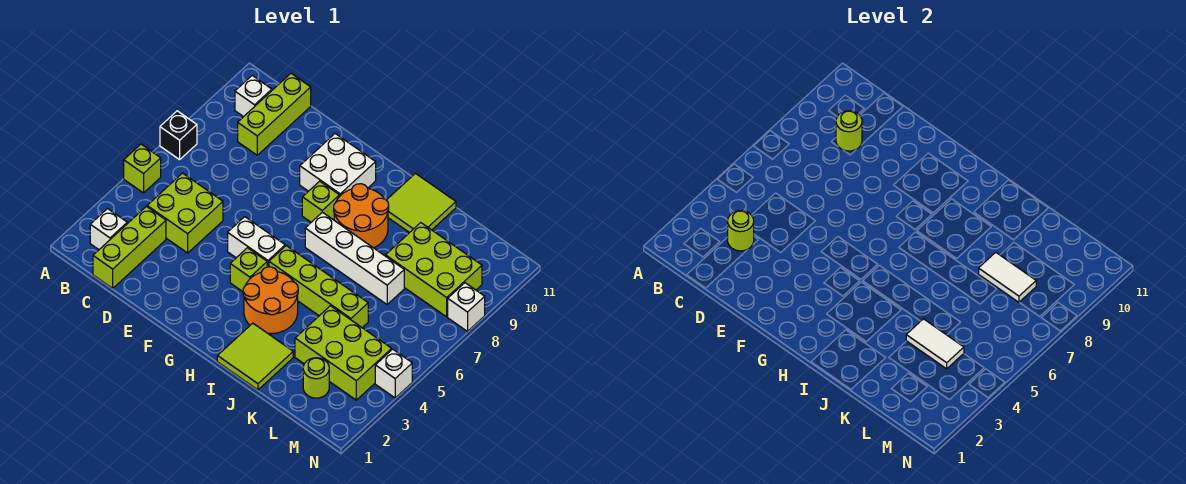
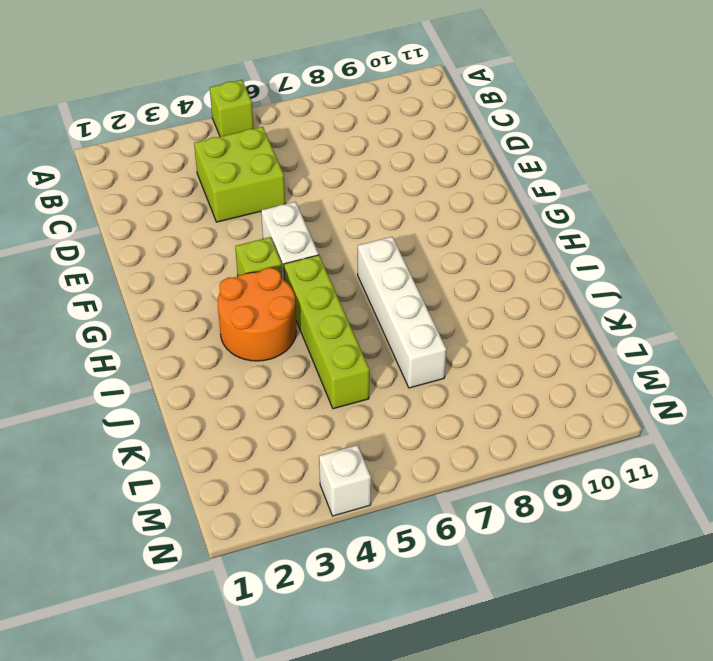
none -> black 1x1 brick [160,111,197,160]
none -> white 1x1 brick [90,209,127,250]
none -> white 1x1 brick [235,76,272,117]

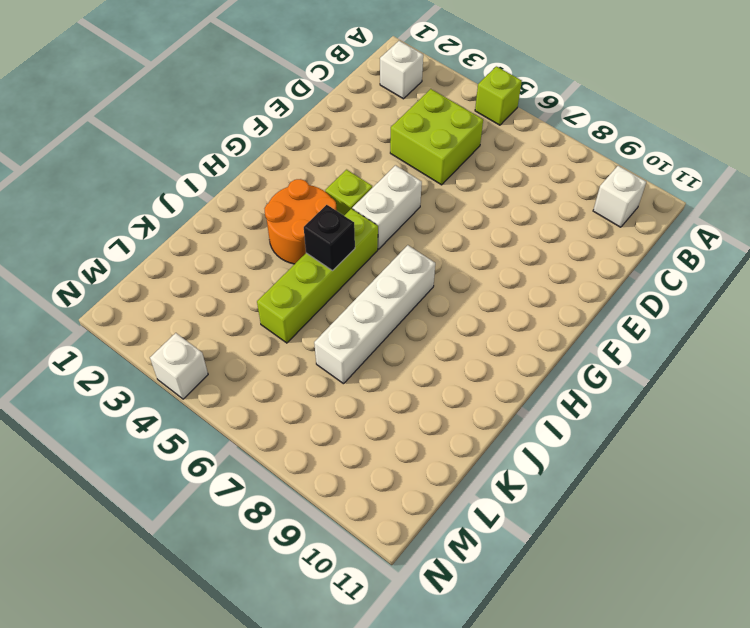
black 1x1 brick [304,205,355,271] -> black 1x1 brick moved to [160,111,197,160]
none -> lime 1x3 brick [93,206,166,288]
none -> lime 1x3 brick [238,74,311,155]
none -> white 2x2 brick [300,134,376,197]

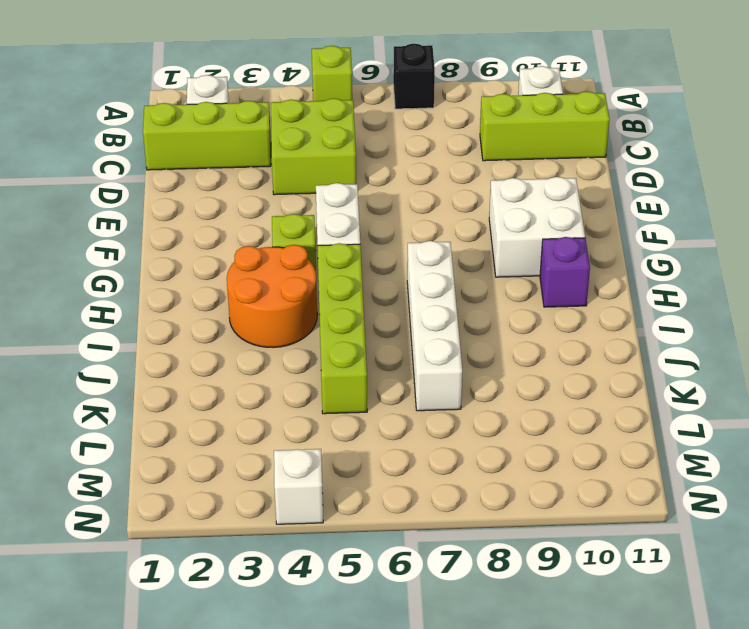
purple 1x1 brick [540,237,590,307] -> none
none -> lime 1x1 brick [302,181,339,222]
none -> orange 2x2 round brick [334,184,389,248]
none -> lime 2x2 tile [217,323,293,390]

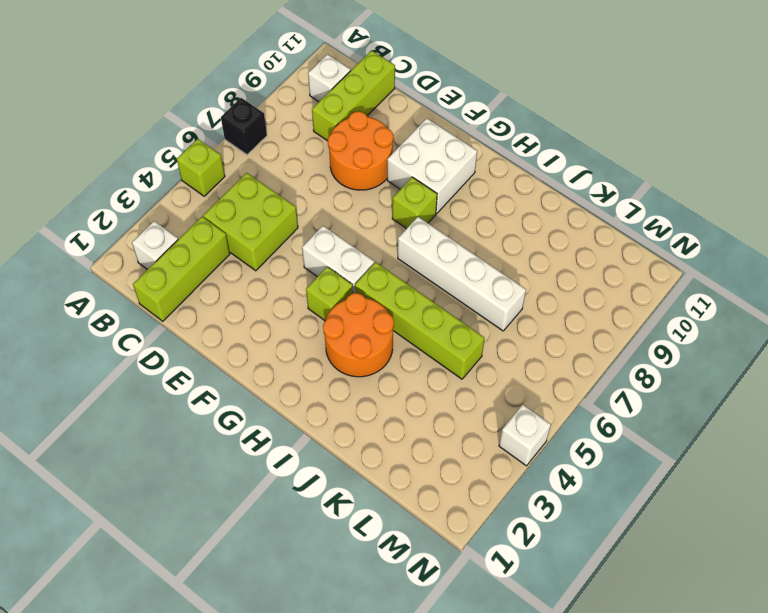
orange 2x2 round brick [328,111,393,190] -> orange 2x2 round brick moved to [334,184,389,248]
none -> lime 2x2 tile [217,323,293,390]
none -> lime 2x2 tile [387,173,456,233]
none -> lime 2x3 brick [295,306,392,400]

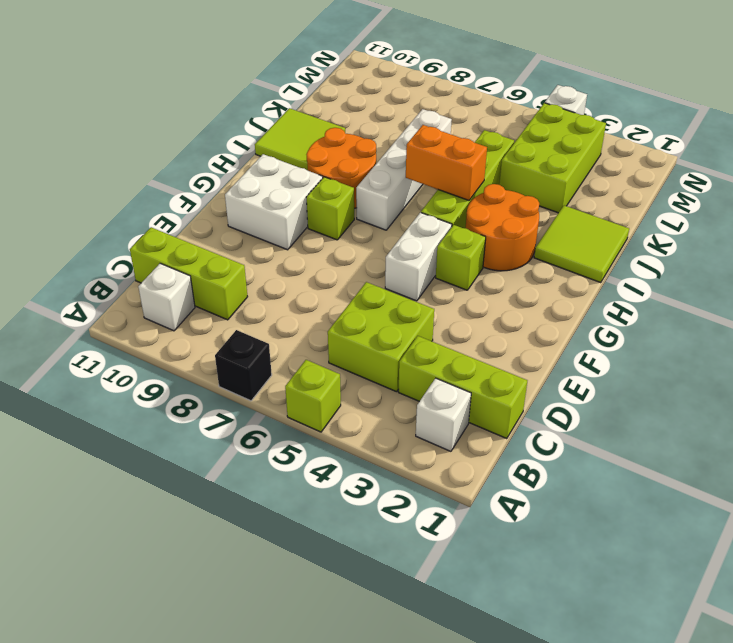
orange 1x2 brick [406,125,487,200] -> none
none -> lime 2x3 brick [386,223,482,317]
none -> lime 1x1 round brick [303,358,329,398]
none -> white 1x1 brick [448,283,485,331]

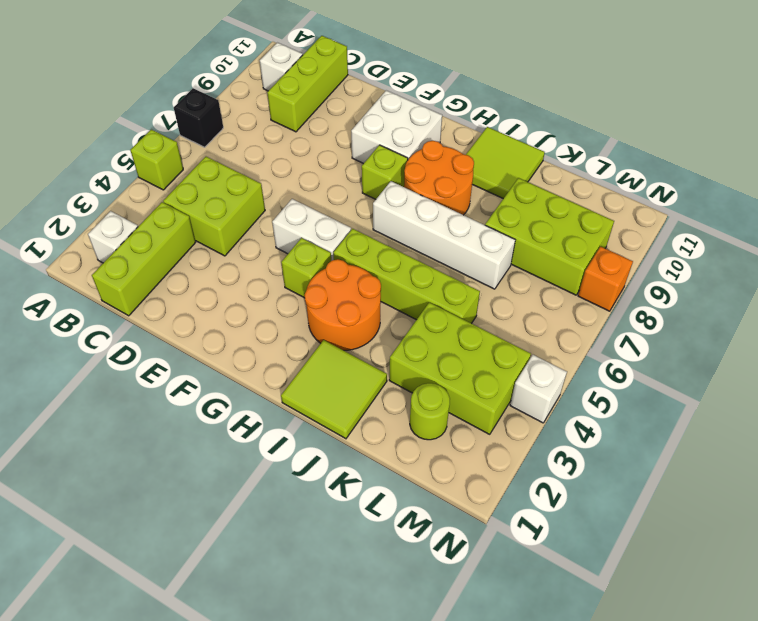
orange 1x1 brick [578,247,633,311] -> white 1x1 brick [448,283,485,331]
none -> lime 1x1 round brick [728,211,754,251]
none -> lime 1x1 round brick [836,111,862,151]
none -> white 1x2 tile [906,319,964,369]

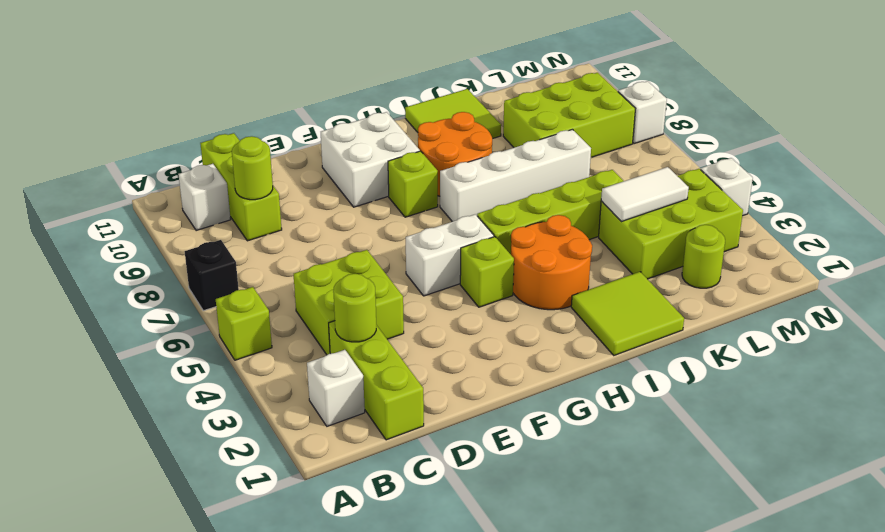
none -> white 1x2 tile [979,252,1036,302]

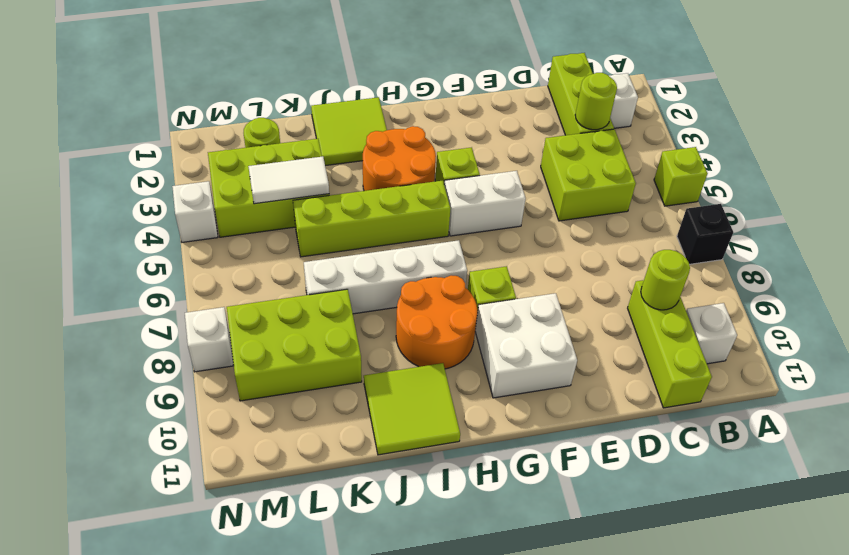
none -> white 1x2 tile [979,252,1036,302]

